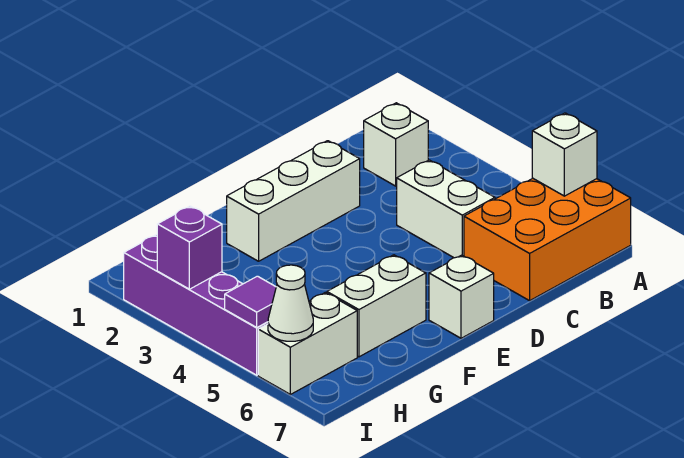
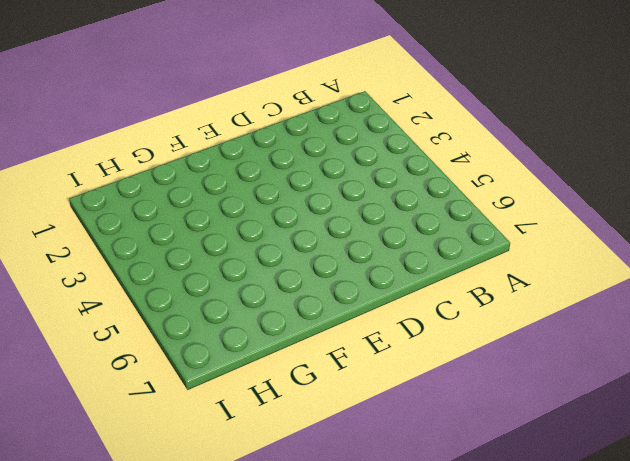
none -> orange 2x3 brick [464,179,631,301]
none -> white 1x1 brick [364,103,428,186]
none -> white 1x2 brick [397,160,495,258]

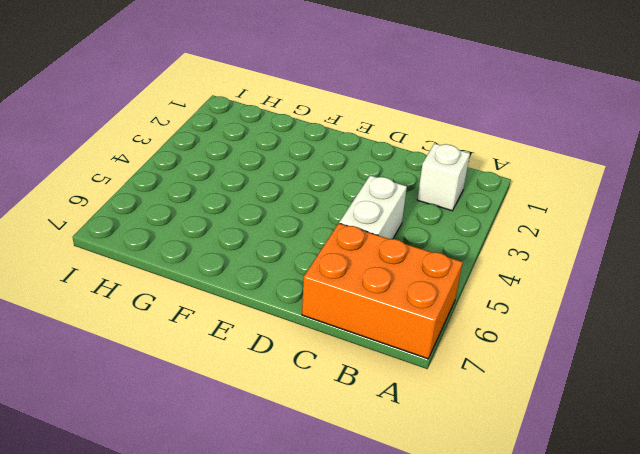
none -> white 1x3 brick [227,141,360,261]
none -> white 1x1 brick [429,255,494,338]
none -> white 1x2 brick [327,255,426,357]

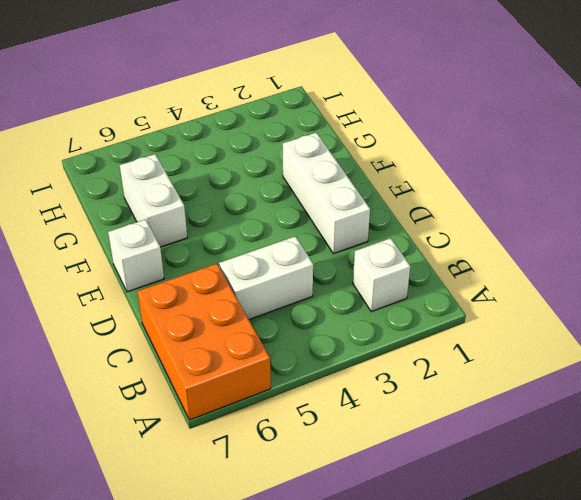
none -> white 1x2 brick [258,293,357,394]
none -> purple 1x4 brick [124,235,268,375]
none -> white 1x1 brick [532,113,597,196]

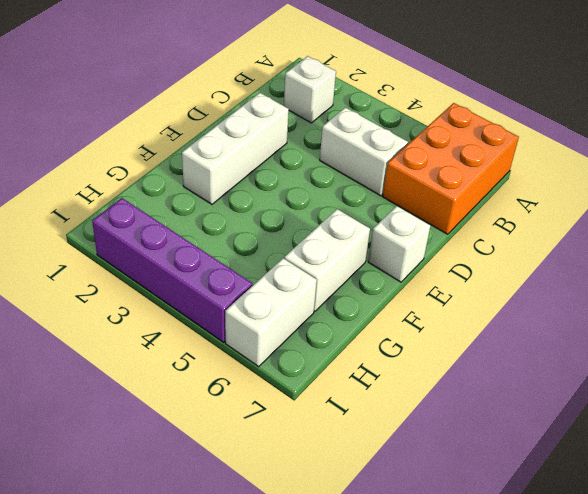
none -> white 1x1 brick [532,113,597,196]
none -> purple 1x1 brick [157,206,222,289]
none -> purple 1x1 tile [225,276,276,327]

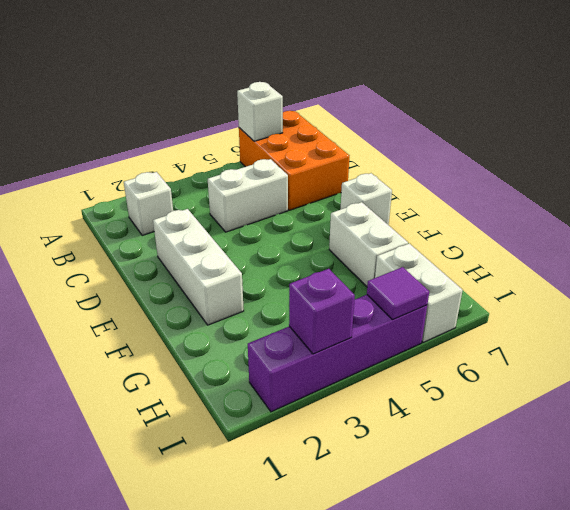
none -> white 1x1 cone [268,265,313,341]

